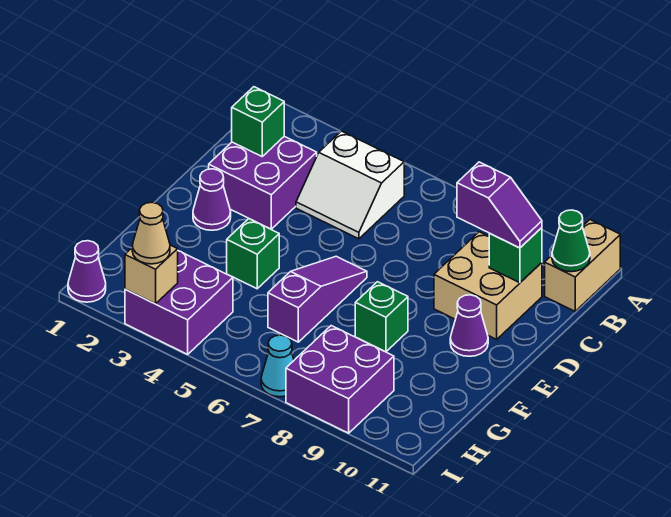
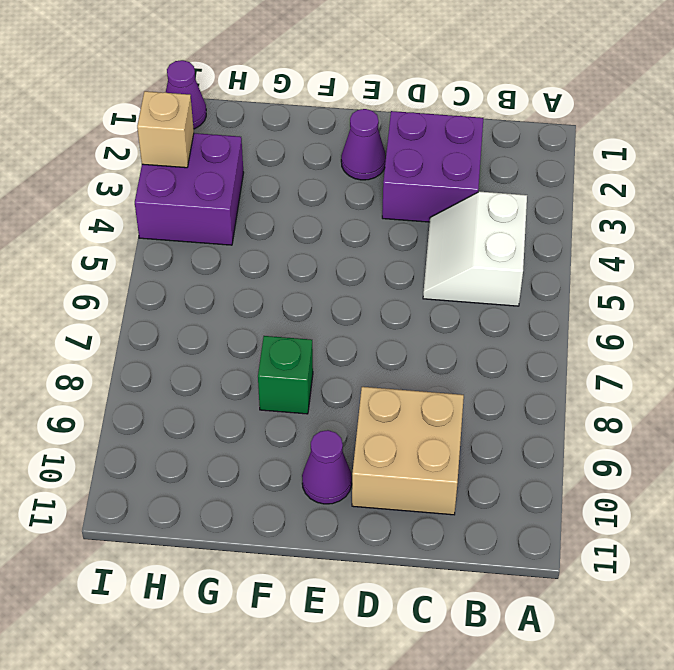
none -> tan 1x2 brick [545,220,620,311]
none -> purple 1x3 slope [268,256,367,342]
none -> green 1x1 brick [227,219,279,289]

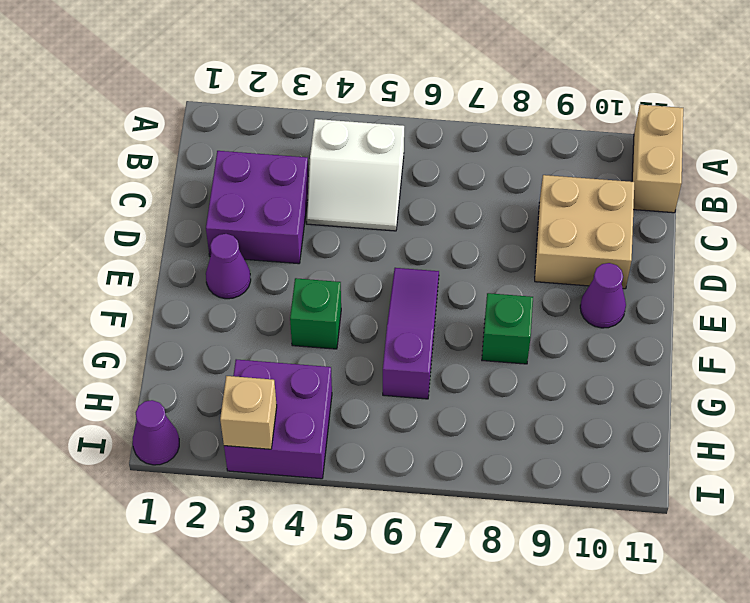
none -> purple 2x2 brick [286,326,394,433]
none -> cyan 1x1 cone [261,335,294,397]
none -> green 1x1 cone [552,210,590,272]

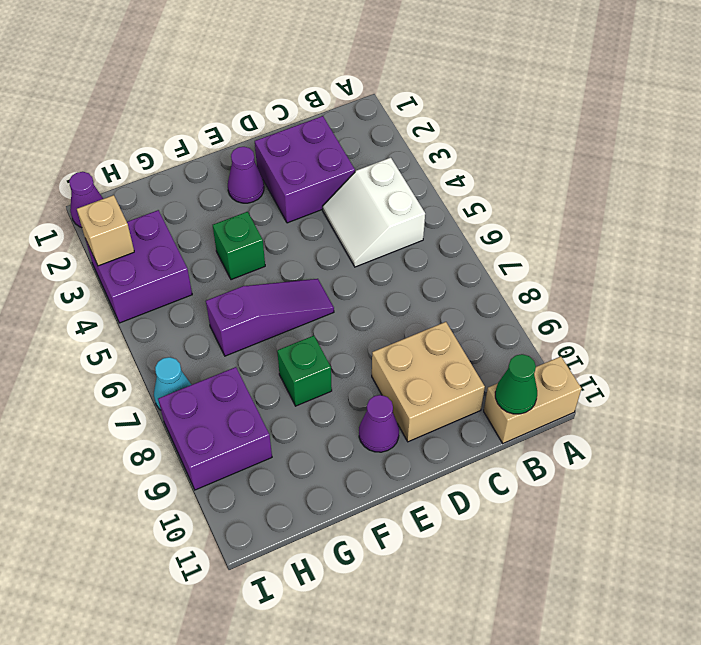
none -> green 1x1 brick [232,87,284,156]
none -> green 1x1 brick [489,228,542,283]
none -> purple 1x2 slope [457,162,542,248]

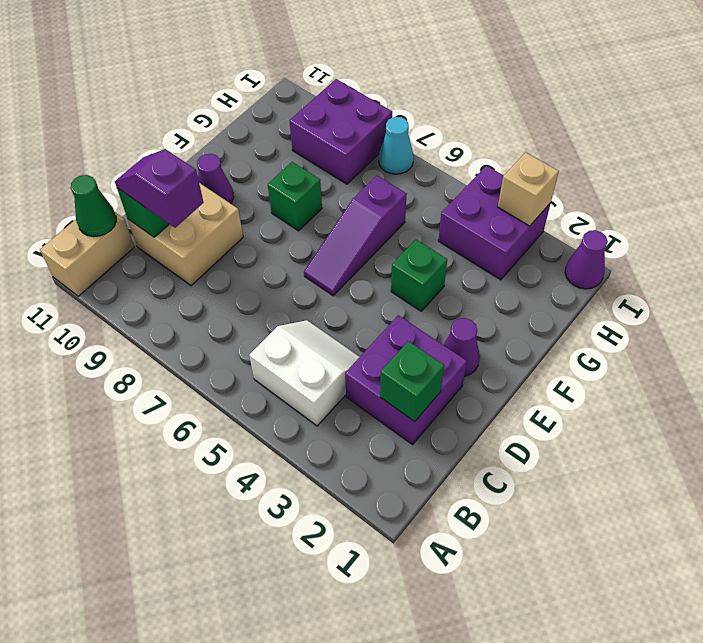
none -> tan 1x1 cone [132,202,170,264]

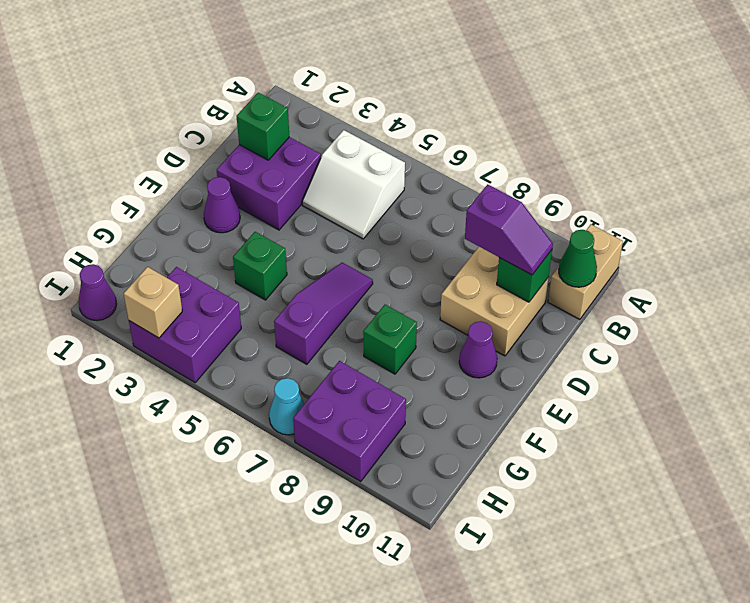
none -> tan 1x1 cone [132,202,170,264]

